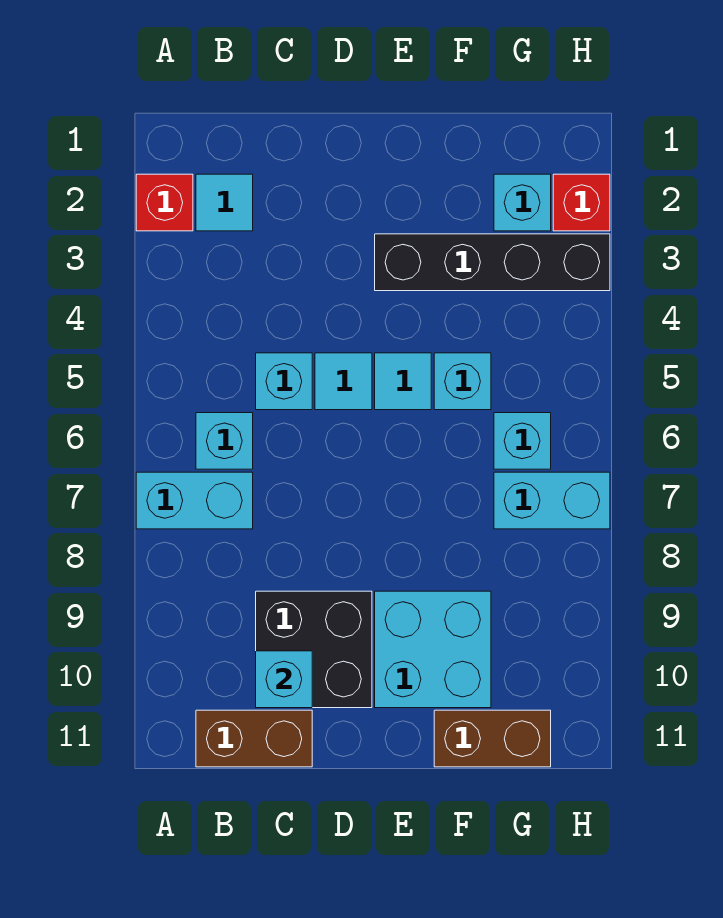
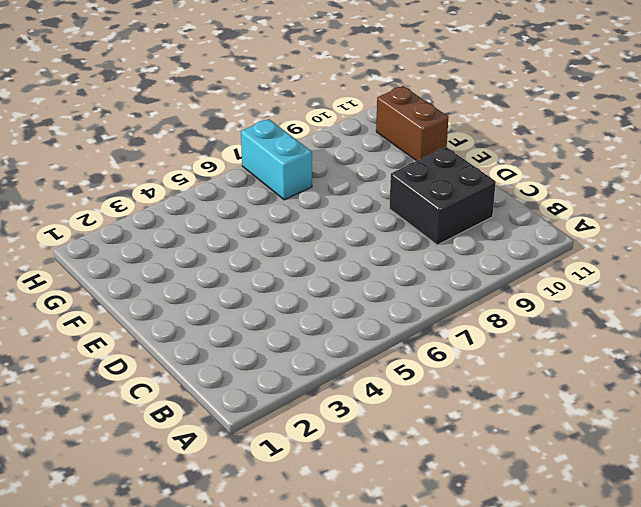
none -> red 1x1 brick [136,174,193,231]
none -> cyan 1x2 brick [136,472,253,529]
none -> cyan 1x1 tile [196,174,253,231]

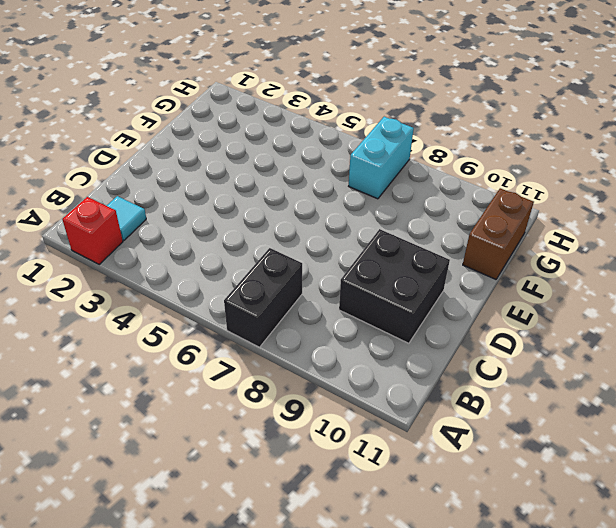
black 1x2 brick [224,248,302,347] -> cyan 1x2 brick [136,472,253,529]
none -> cyan 1x1 brick [196,413,253,469]
none -> brown 1x2 brick [196,710,312,767]
none -> cyan 1x1 brick [256,353,312,410]

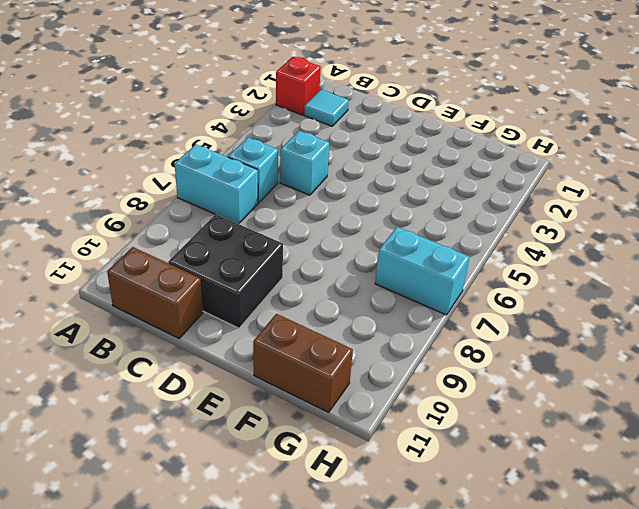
none -> cyan 1x1 tile [315,353,372,410]
none -> black 1x4 brick [375,234,610,291]
none -> cyan 1x1 tile [375,353,431,410]

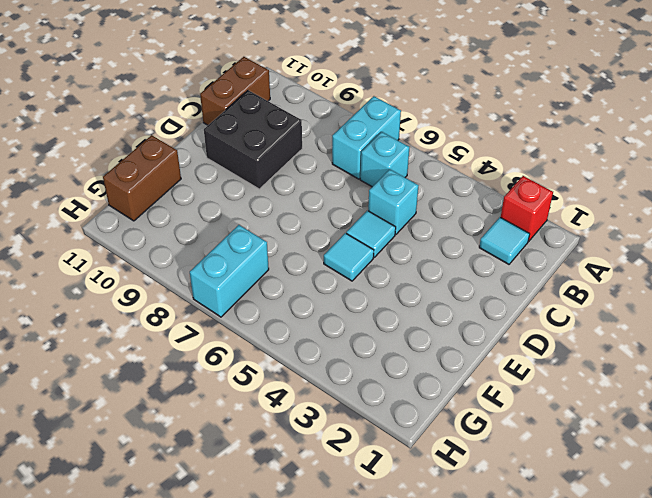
none -> black 1x4 brick [375,234,610,291]
none -> cyan 2x2 brick [375,591,491,708]
none -> cyan 1x1 brick [434,353,491,410]

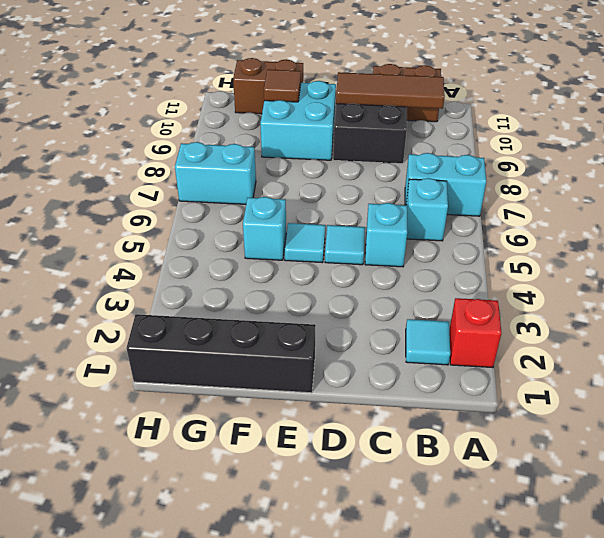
brown 1x3 tile [336,72,445,109] -> cyan 1x1 brick [256,651,312,708]
black 1x4 brick [126,314,316,393] -> black 1x4 brick moved to [375,234,610,291]
brown 1x1 tile [264,69,301,102] -> none
none -> cyan 1x1 brick [494,174,551,231]
none -> cyan 1x1 brick [494,413,551,469]
none -> red 1x1 brick [553,174,610,231]

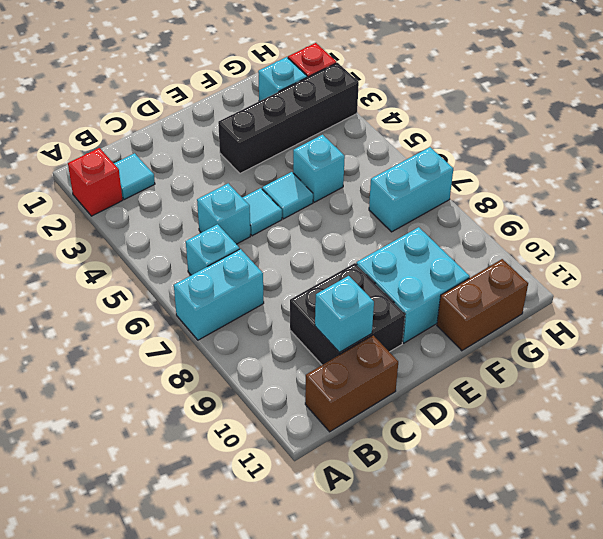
none -> cyan 1x1 brick [494,413,551,469]

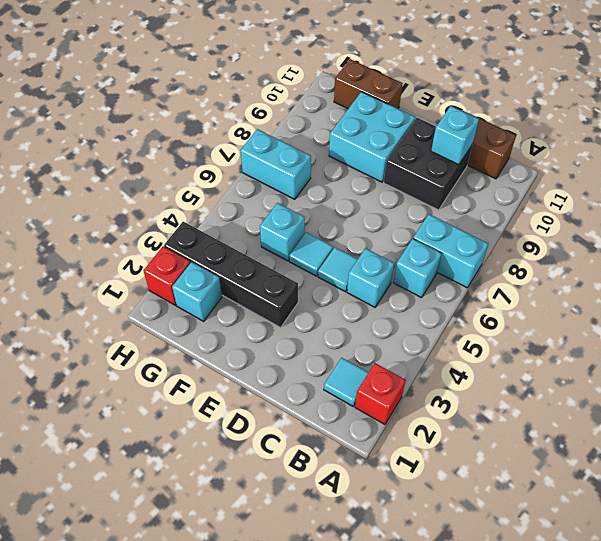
none -> cyan 1x1 brick [494,413,551,469]

